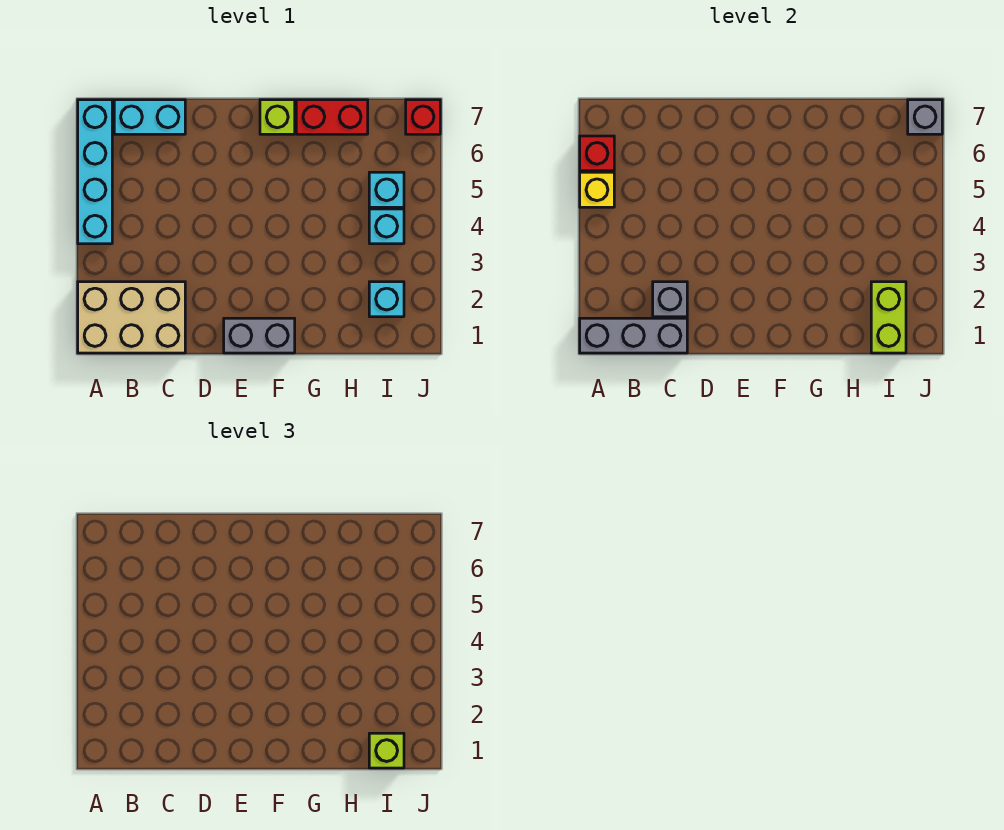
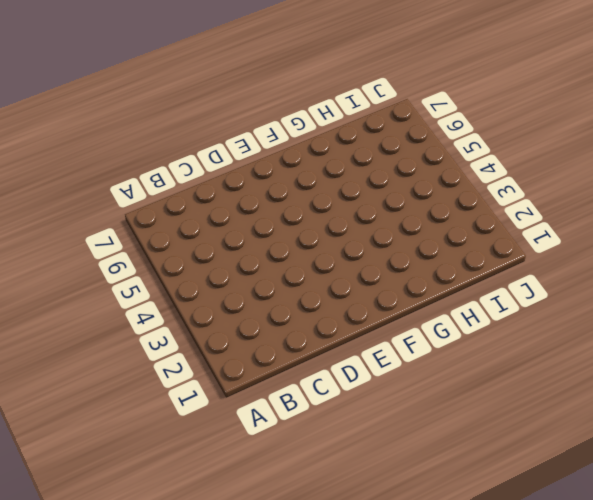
none -> tan 2x3 brick [78,282,185,353]
none -> cyan 1x4 brick [78,100,112,244]
none -> cyan 1x2 brick [114,100,185,134]

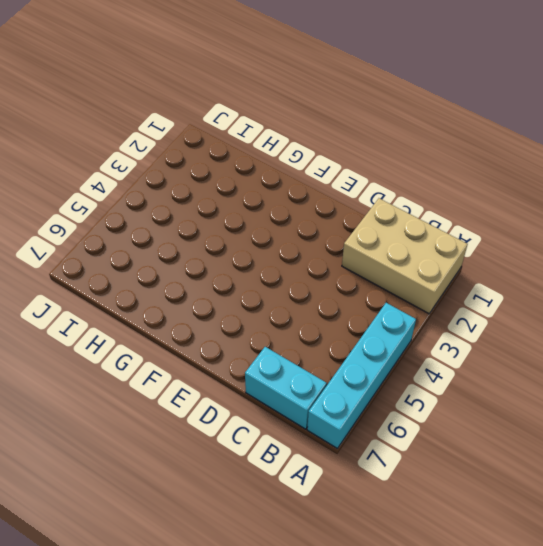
none -> grey 1x2 brick [224,318,295,353]
none -> lime 1x1 brick [260,100,295,134]
none -> red 1x2 brick [296,100,368,134]

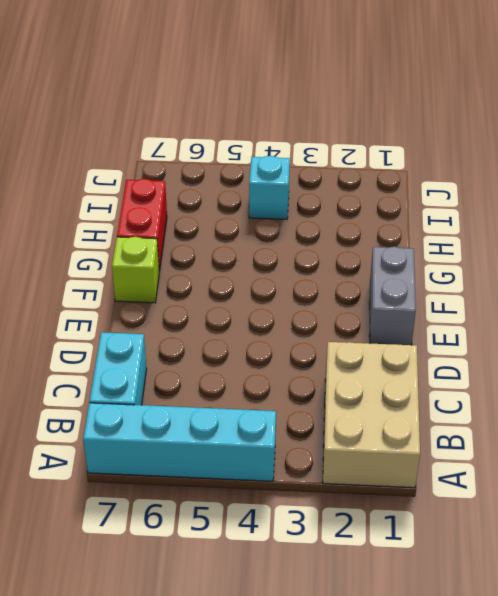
none -> cyan 1x1 brick [369,282,404,317]
none -> cyan 1x1 brick [369,172,404,207]
none -> red 1x1 brick [406,100,440,134]

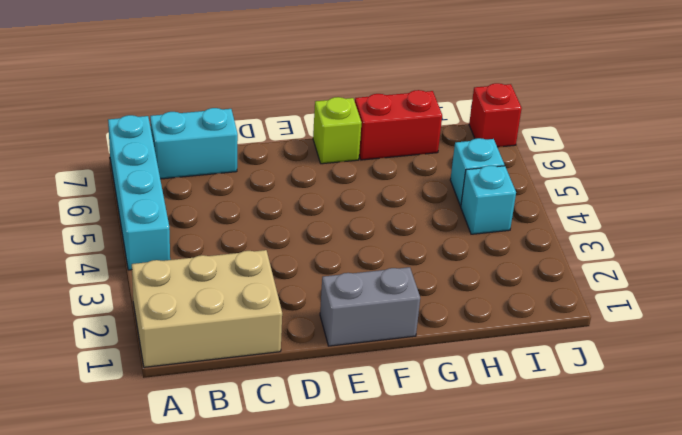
none -> cyan 1x1 brick [369,282,404,317]
none -> grey 1x3 brick [580,318,687,353]
none -> yellow 1x1 brick [580,172,614,207]

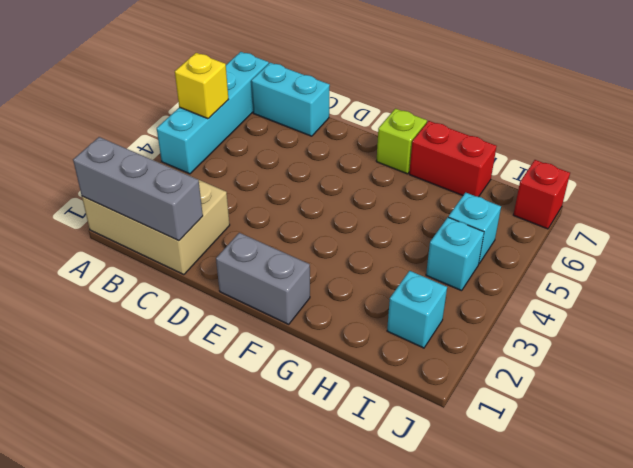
none -> red 1x1 brick [580,136,614,171]
none -> grey 1x1 brick [653,282,687,317]
none -> lime 1x2 brick [871,282,906,353]

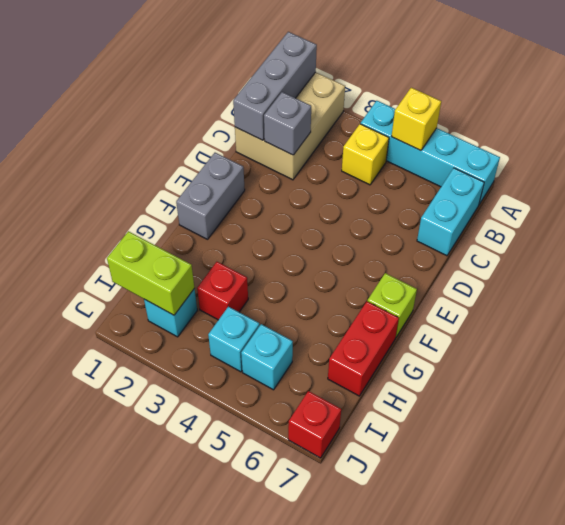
yellow 1x1 brick [342,124,389,185] -> none
red 1x1 brick [197,262,248,320] -> red 1x1 brick moved to [580,136,614,171]
none -> grey 1x1 brick [908,100,942,134]
none -> lime 1x1 brick [369,733,404,768]

